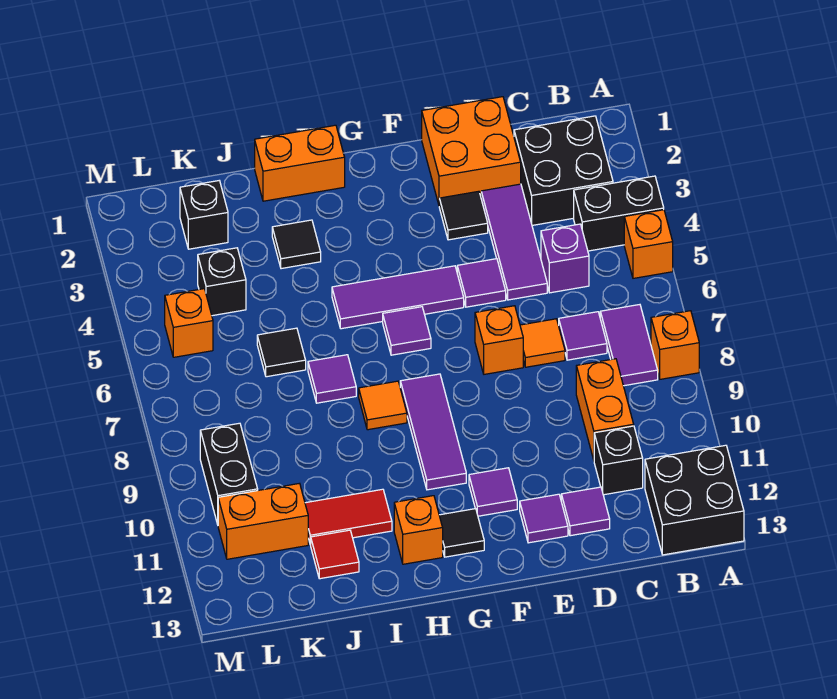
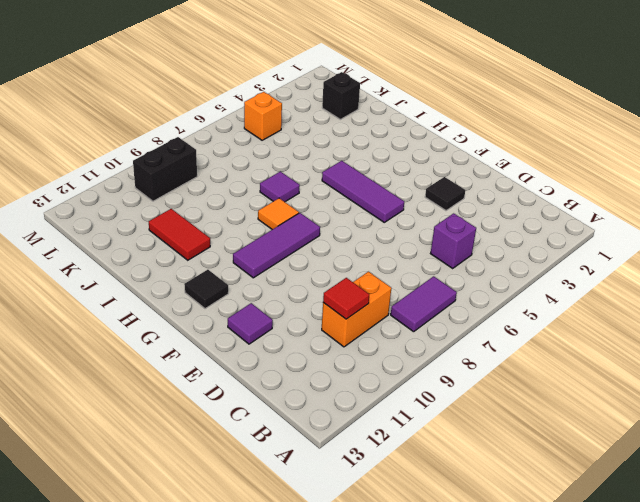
red 1x1 tile [323,278,369,319] -> red 1x1 tile moved to [311,530,359,579]
none -> black 1x2 brick [574,176,664,251]
none -> orange 1x1 brick [624,210,673,278]
none -> orange 1x1 brick [651,311,699,379]
none -> black 2x2 brick [645,445,744,555]

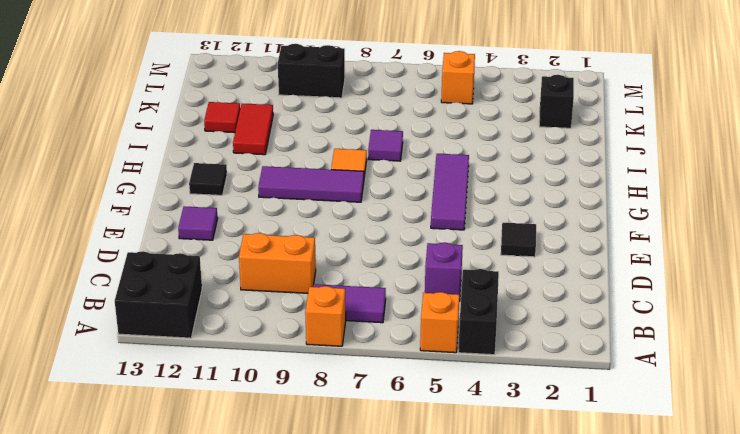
none -> black 2x2 brick [514,116,613,225]
none -> purple 1x1 tile [559,312,607,360]
none -> black 1x1 brick [594,426,643,495]
none -> orange 2x2 brick [422,97,521,204]

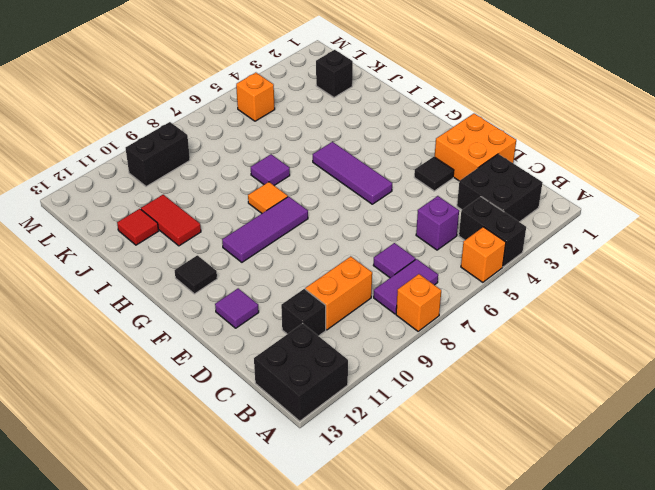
none -> purple 1x3 tile [481,184,547,300]
none -> orange 1x1 tile [520,319,565,367]
none -> purple 1x1 tile [561,487,610,536]
none -> purple 1x1 tile [457,259,506,307]

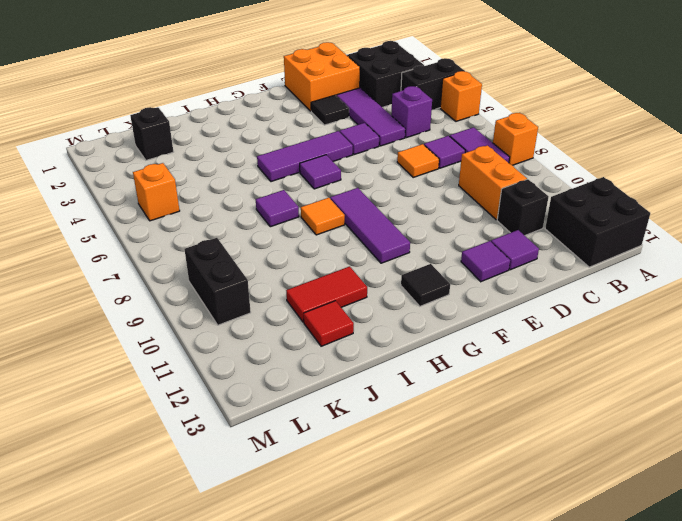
none -> orange 1x1 brick [475,306,523,374]
none -> purple 1x1 tile [469,468,517,516]
none -> orange 1x2 brick [255,125,345,201]
none -> orange 1x1 brick [394,496,443,564]

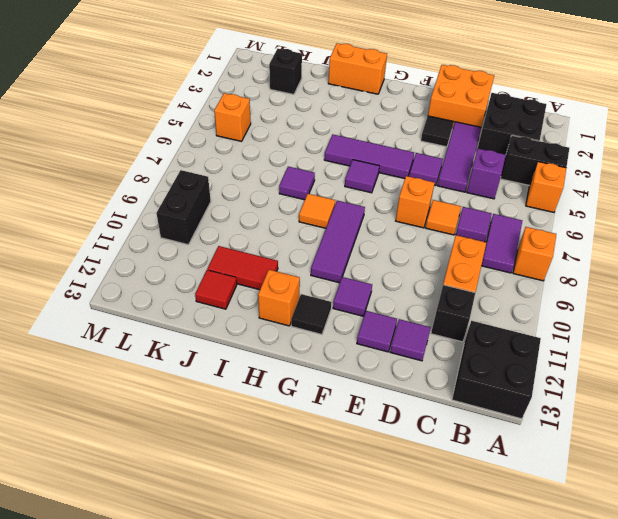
none -> black 1x1 tile [272,220,321,269]
none -> black 1x1 tile [257,328,306,377]
none -> black 1x1 brick [198,248,246,316]
none -> orange 1x2 brick [218,483,308,559]

